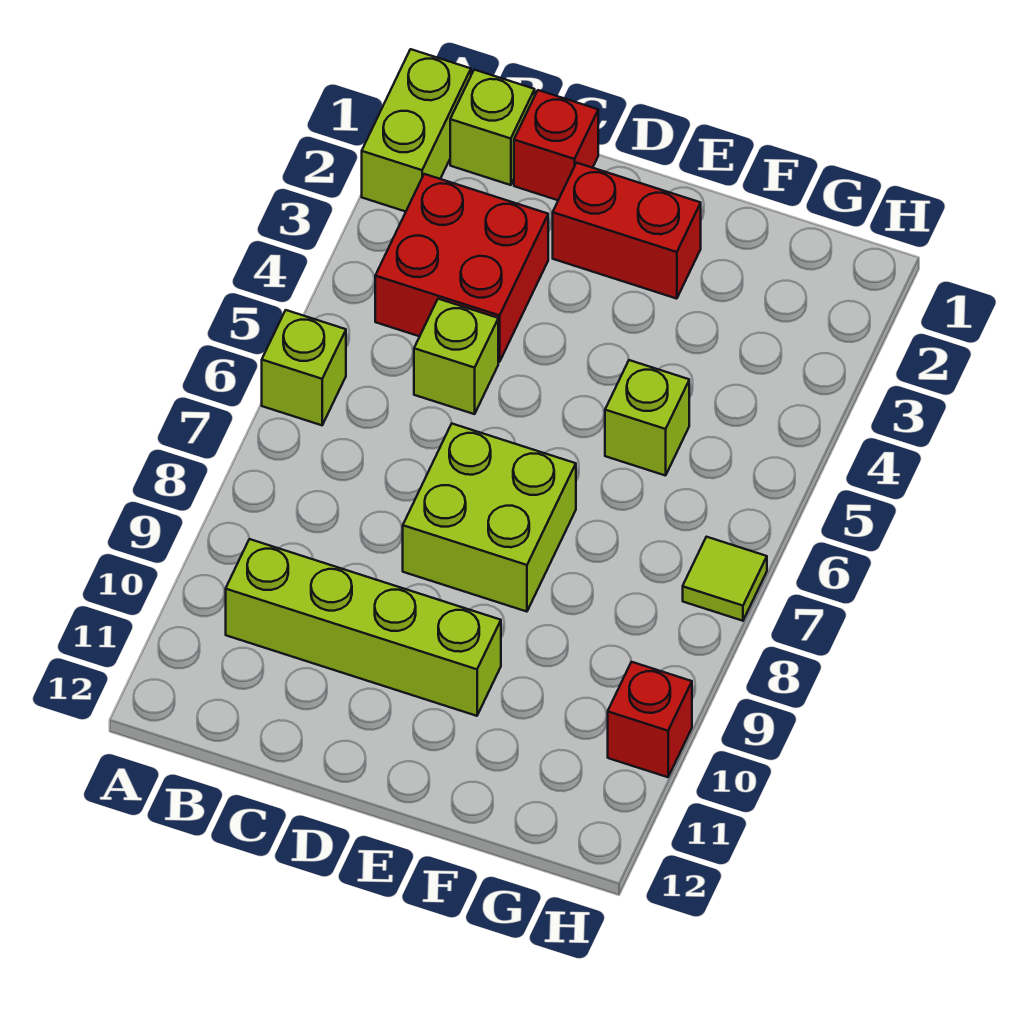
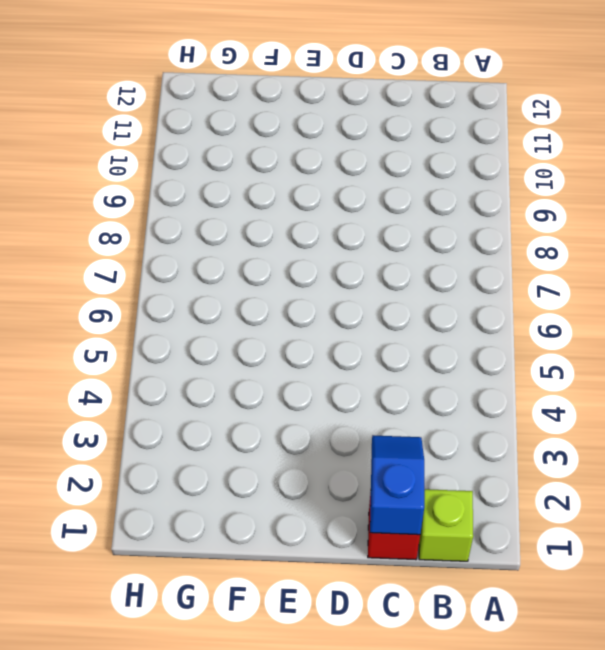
blue 1x2 slope [370,435,424,535] -> none
none -> lime 1x2 brick [362,49,471,212]
none -> lime 1x1 brick [262,310,346,425]
none -> red 2x2 brick [375,174,548,362]

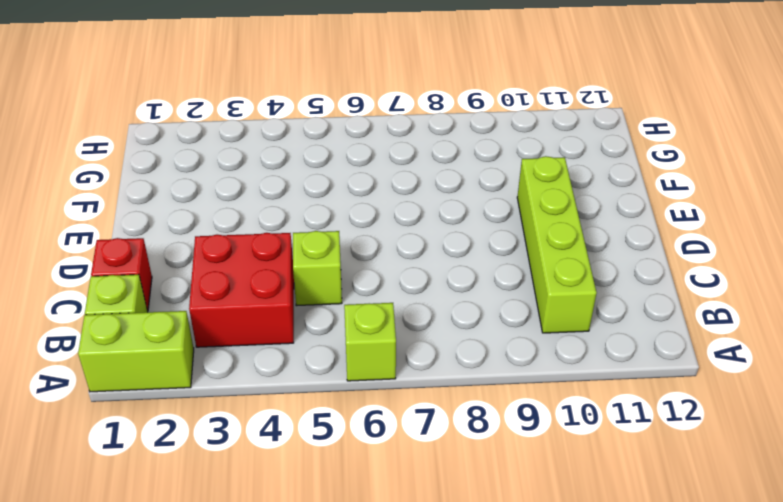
none -> red 1x2 brick [553,163,701,299]
none -> lime 2x2 brick [403,424,576,612]
none -> lime 1x1 brick [605,360,689,476]

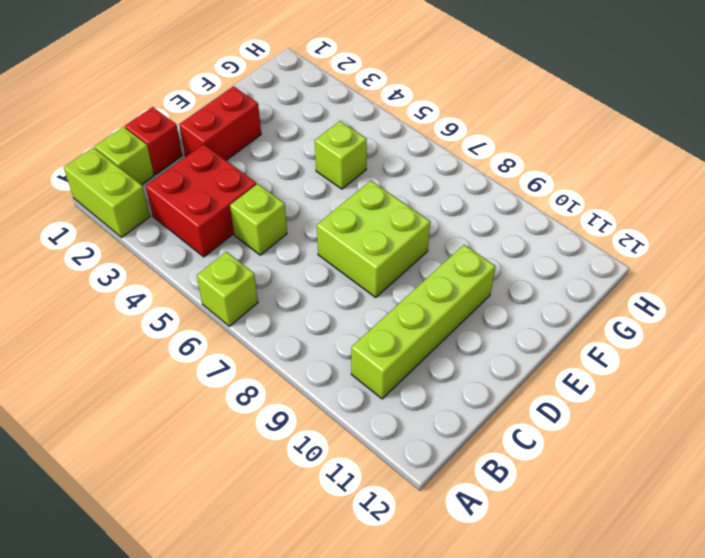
none -> lime 1x1 tile [683,537,767,621]
none -> red 1x1 brick [608,662,692,777]

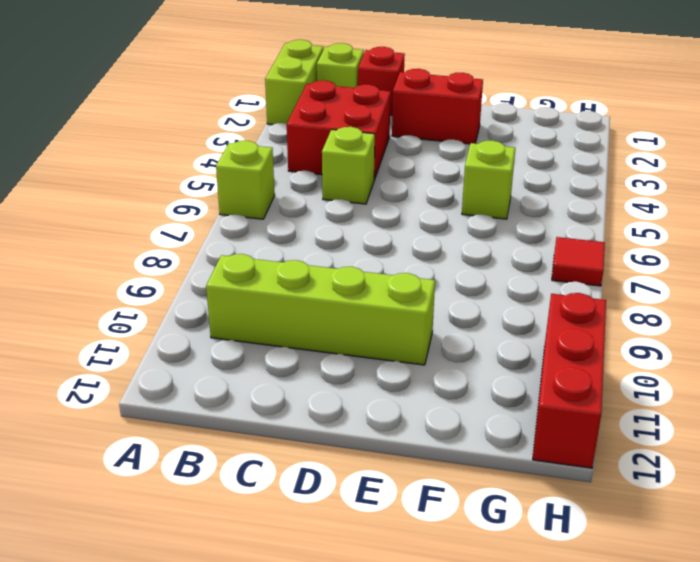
red 1x1 tile [552,237,605,286] -> lime 1x1 tile [683,537,767,621]
red 1x3 brick [533,293,606,468] -> red 1x1 brick [608,662,692,777]
none -> lime 2x2 brick [403,424,576,612]

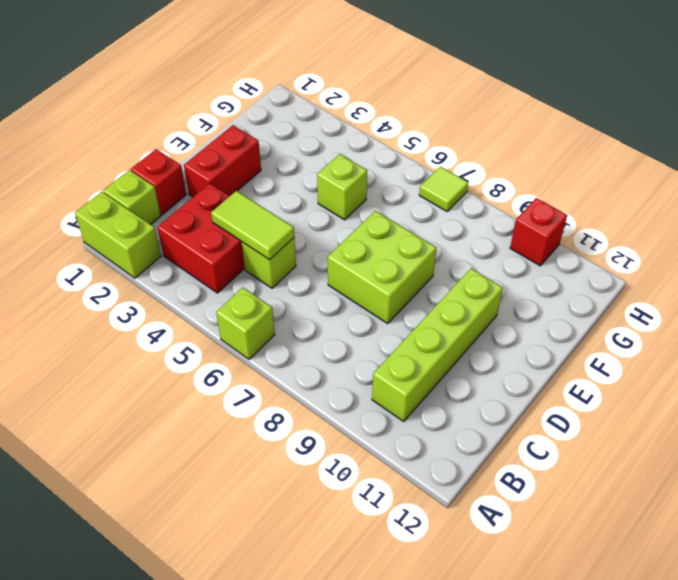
lime 1x2 tile [211,191,294,260] -> none

